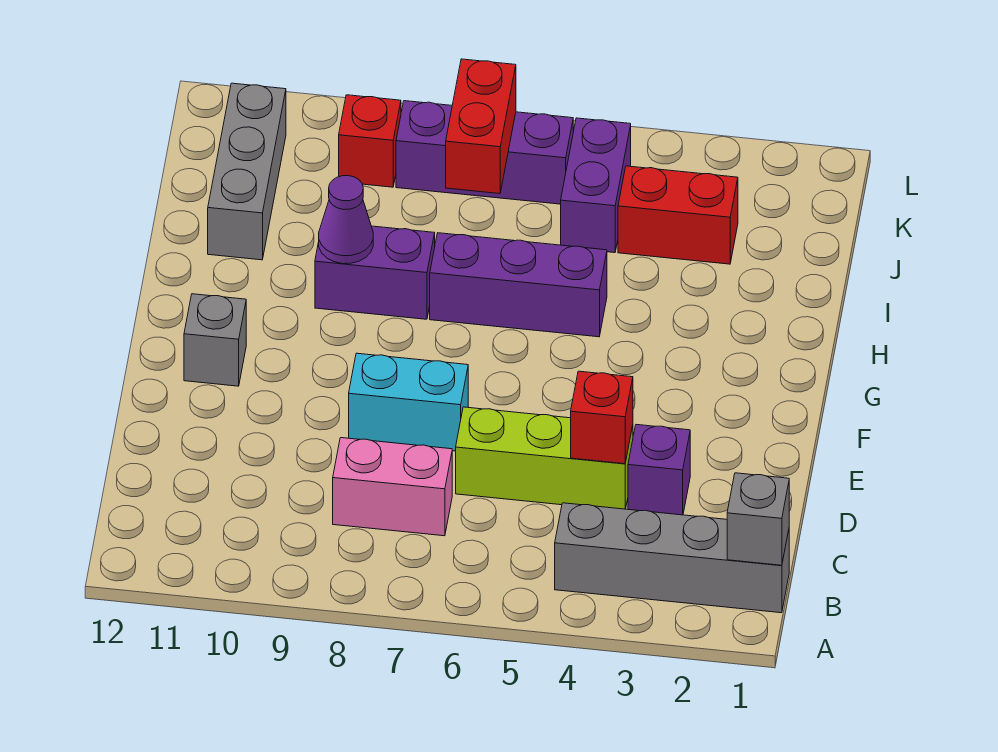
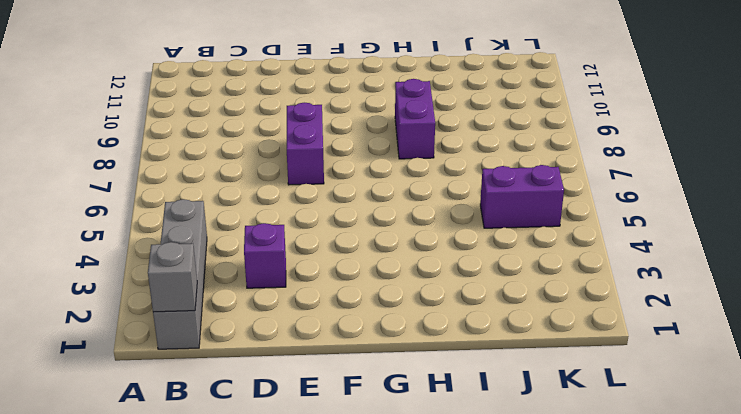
purple 1x2 brick [287,103,324,185] -> cyan 1x2 brick [349,353,468,451]
none -> pink 1x2 brick [333,438,452,536]
none -> lime 1x3 brick [456,407,633,509]
none -> grey 1x1 brick [184,294,246,386]

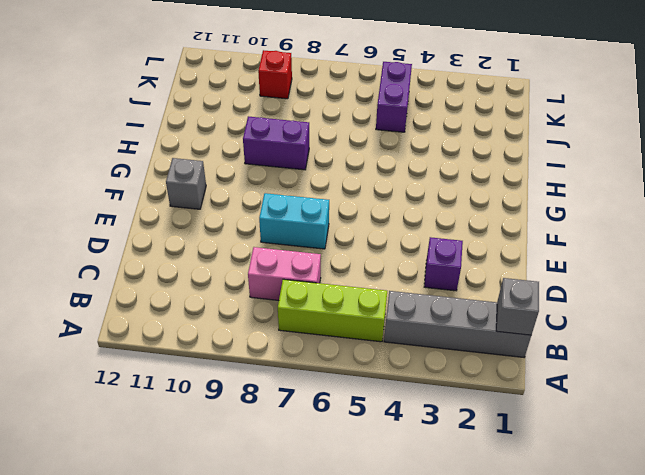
lime 1x3 brick [278,279,387,342] -> lime 1x3 brick moved to [456,407,633,509]
none -> purple 1x3 brick [430,233,607,337]
none -> grey 1x3 brick [208,83,286,260]
none -> red 1x2 brick [618,166,738,264]

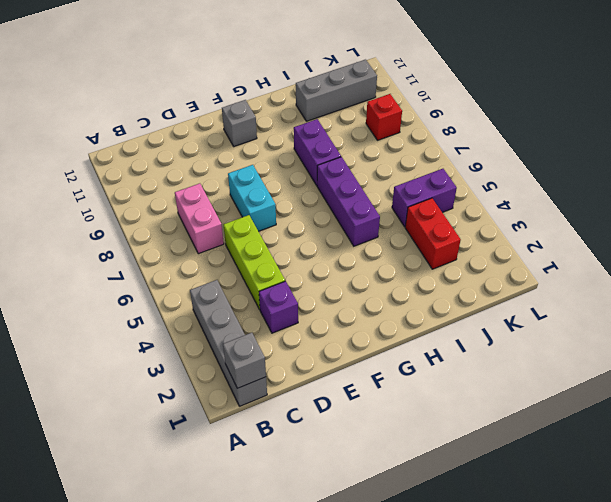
none -> purple 1x3 brick [396,101,573,204]
none -> red 1x1 brick [571,371,633,464]
none -> purple 1x1 cone [319,176,373,264]

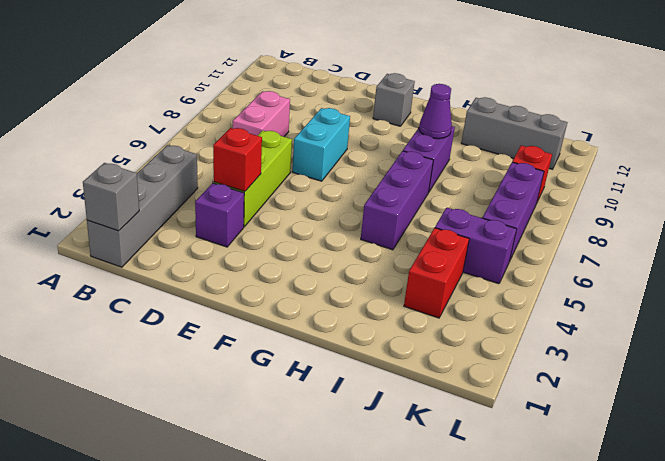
none -> red 1x2 brick [446,59,516,194]

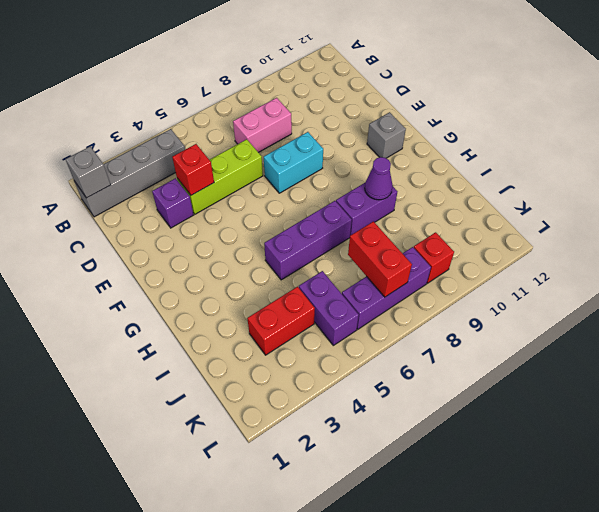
none -> grey 1x3 brick [208,83,286,260]

